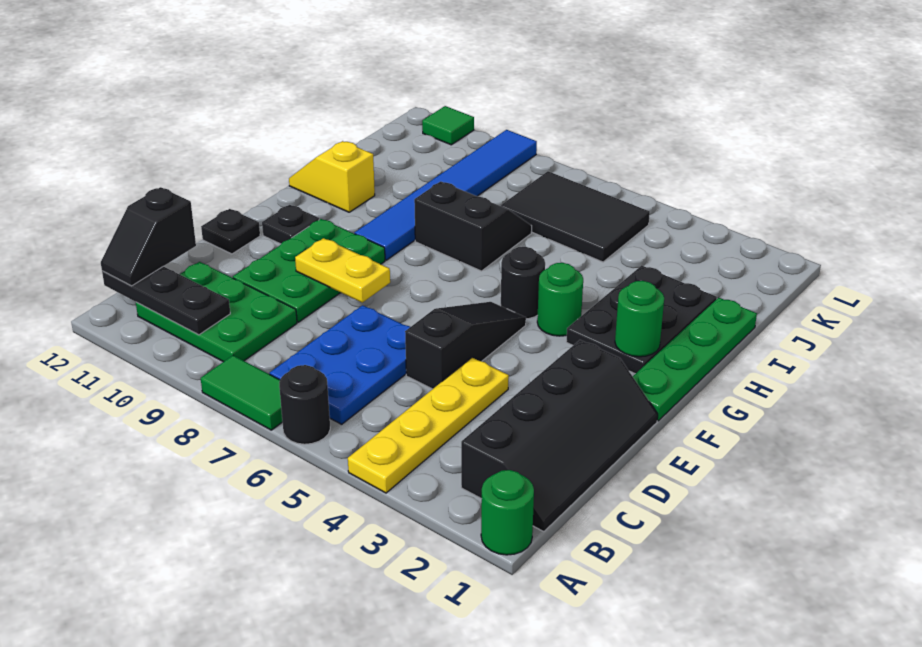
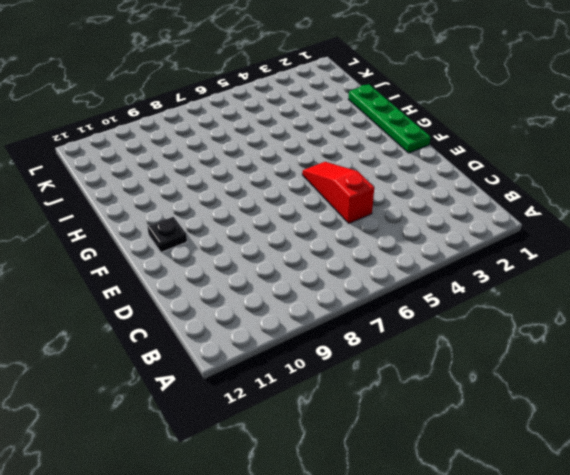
red 1x3 slope [302,162,374,223] -> black 1x3 slope [405,302,526,389]
none -> green 1x1 round brick [481,470,534,555]
none -> yellow 1x4 plate [348,358,509,493]
none -> black 1x1 round brick [279,365,330,444]

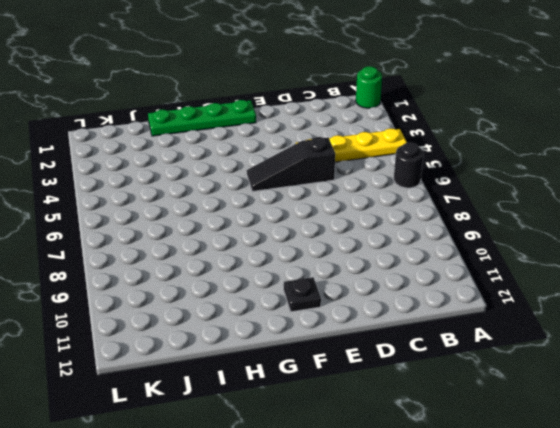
none -> green 1x2 tile [201,355,282,430]
none -> black 2x4 slope [461,340,658,532]
none -> blue 2x3 plate [270,305,410,424]

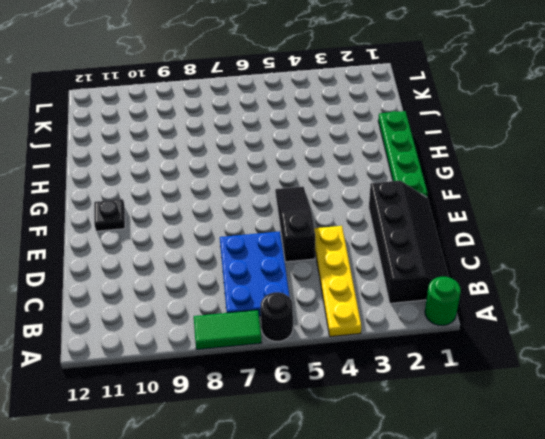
none -> green 2x3 plate [136,262,297,362]
none -> green 2x3 plate [233,219,385,322]
none -> black 1x1 plate [201,209,260,254]

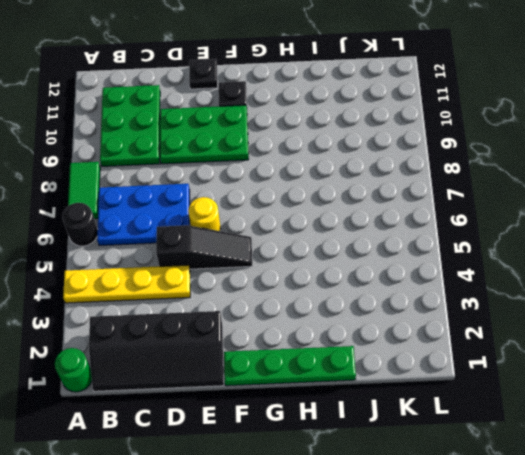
yellow 1x1 round brick [188,197,220,231] -> none
none -> black 2x3 plate [566,266,717,374]
none -> green 1x1 round brick [537,263,583,336]
none -> black 1x1 round brick [501,247,545,319]

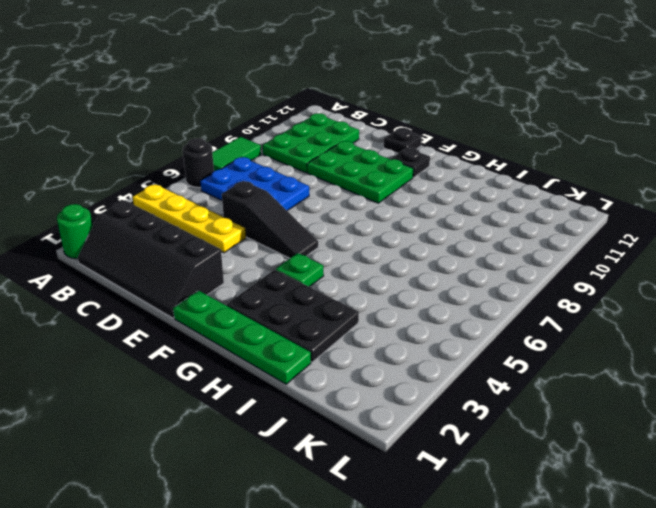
green 1x1 plate [276,253,324,287] -> green 1x1 round brick [537,263,583,336]
none -> black 1x1 round brick [501,247,545,319]
none -> blue 1x6 tile [355,130,537,260]
none -> black 2x2 slope [414,181,532,271]

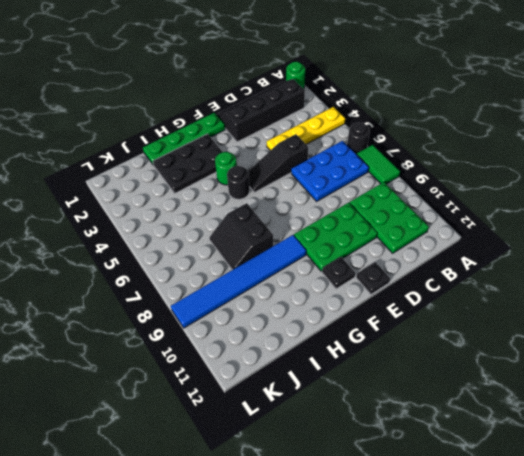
none -> yellow 1x2 slope [289,141,375,212]
none -> black 2x3 tile [501,171,650,262]
none -> green 1x1 tile [422,106,474,145]

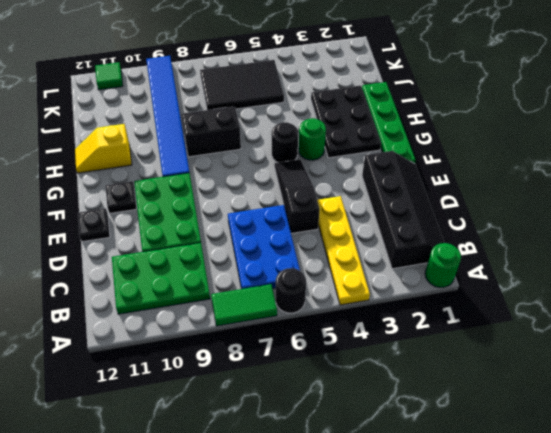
none -> black 1x3 plate [102,266,230,335]
none -> yellow 1x2 plate [295,238,390,303]
none -> green 1x1 round brick [615,281,664,357]

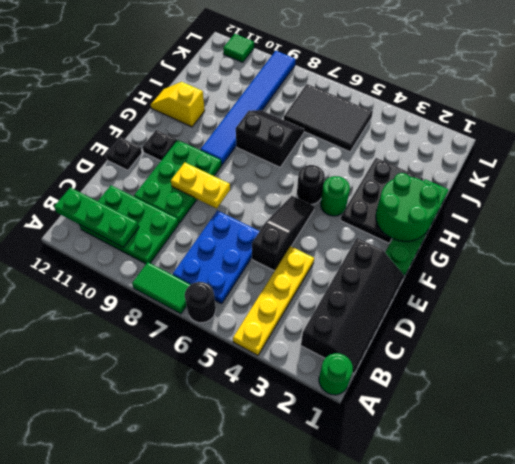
green 1x3 plate [54,188,139,247] -> black 1x3 plate [102,266,230,335]
green 2x2 round brick [376,173,438,241] -> green 1x1 round brick [615,281,664,357]
none -> black 1x2 slope [101,187,196,286]

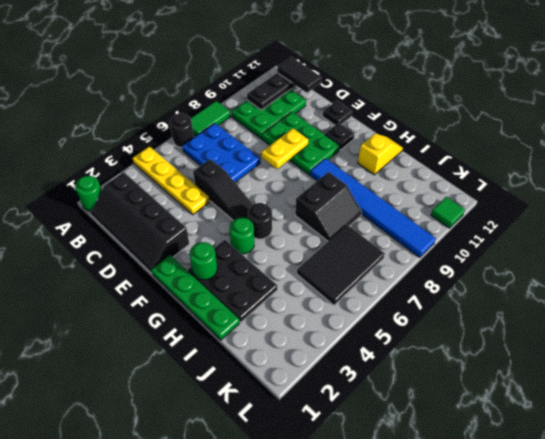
black 1x2 tile [277,57,321,93] -> black 1x2 slope [101,187,196,286]

